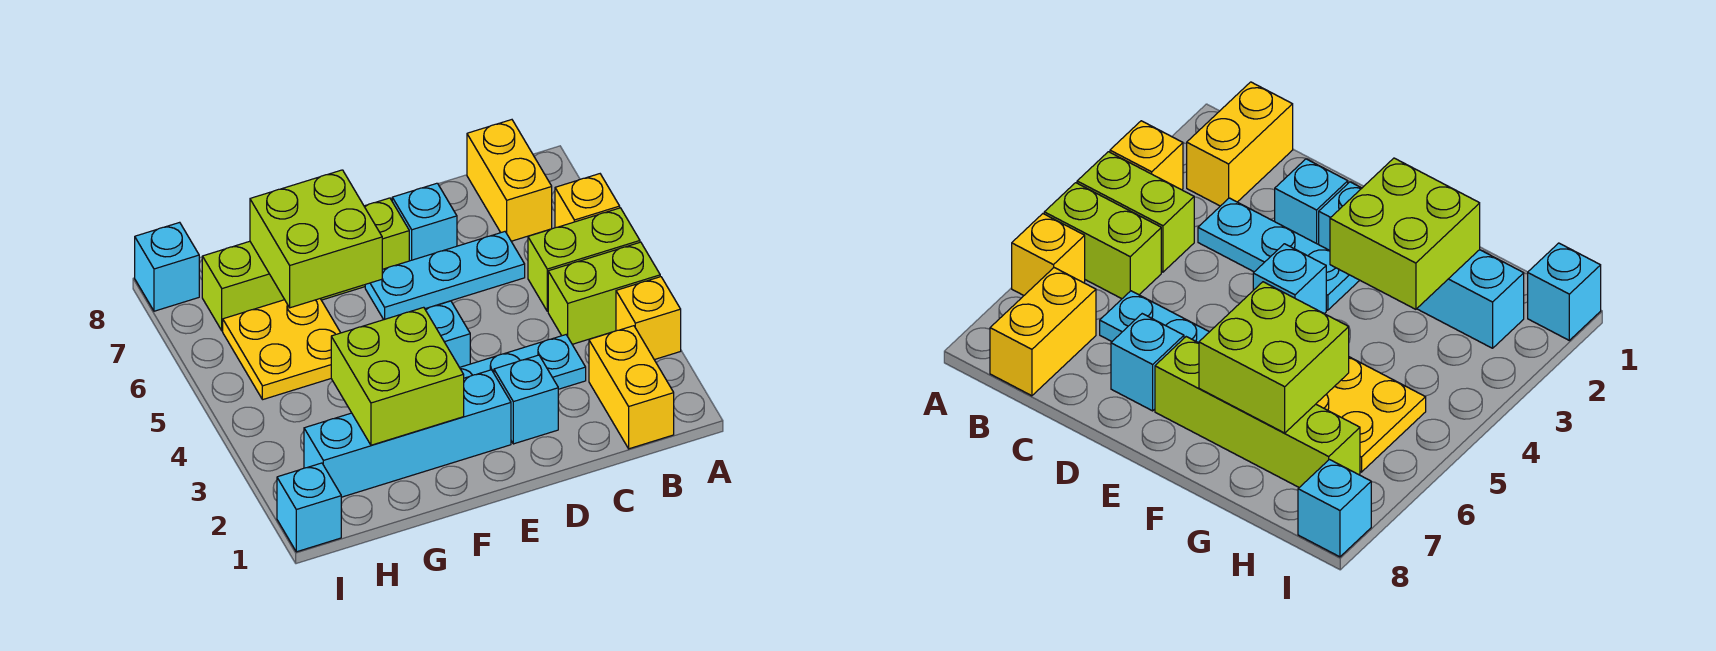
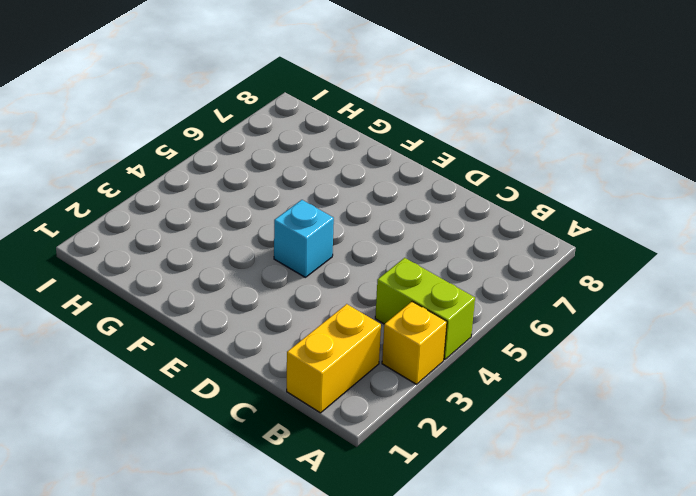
none -> lime 1x2 brick [528,208,640,311]
none -> yellow 1x1 brick [555,174,620,228]
none -> yellow 1x2 brick [467,120,552,241]

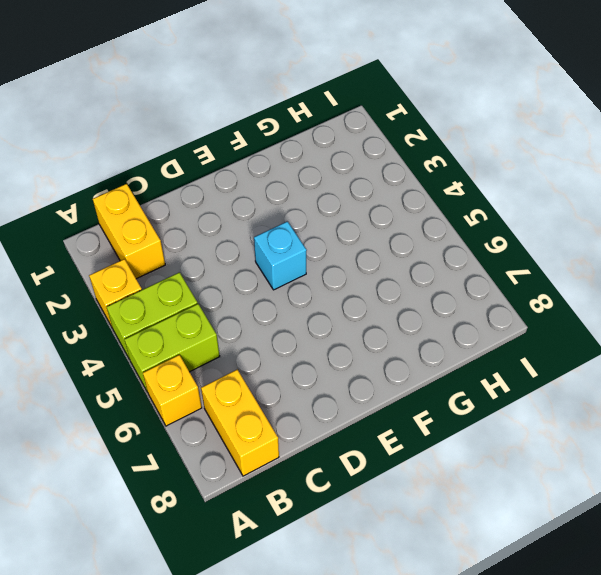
none -> cyan 1x3 plate [460,335,586,389]
none -> cyan 1x3 plate [365,232,525,320]
none -> cyan 1x1 brick [494,355,558,444]

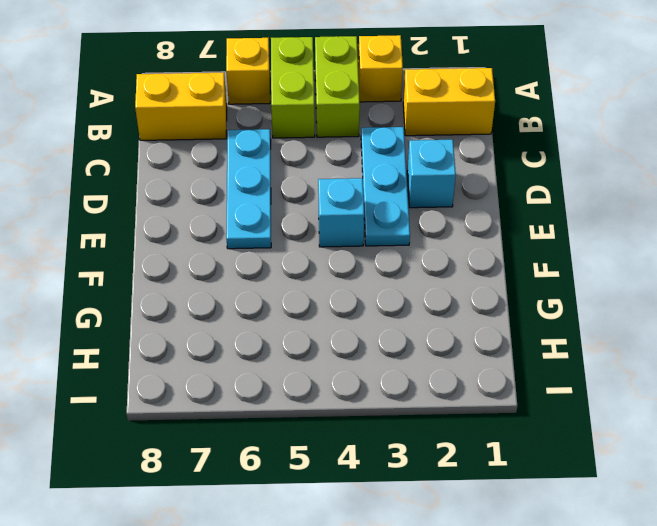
none -> cyan 1x1 brick [392,183,457,261]
none -> cyan 1x4 brick [304,370,511,497]
none -> lime 1x4 brick [202,198,409,331]

